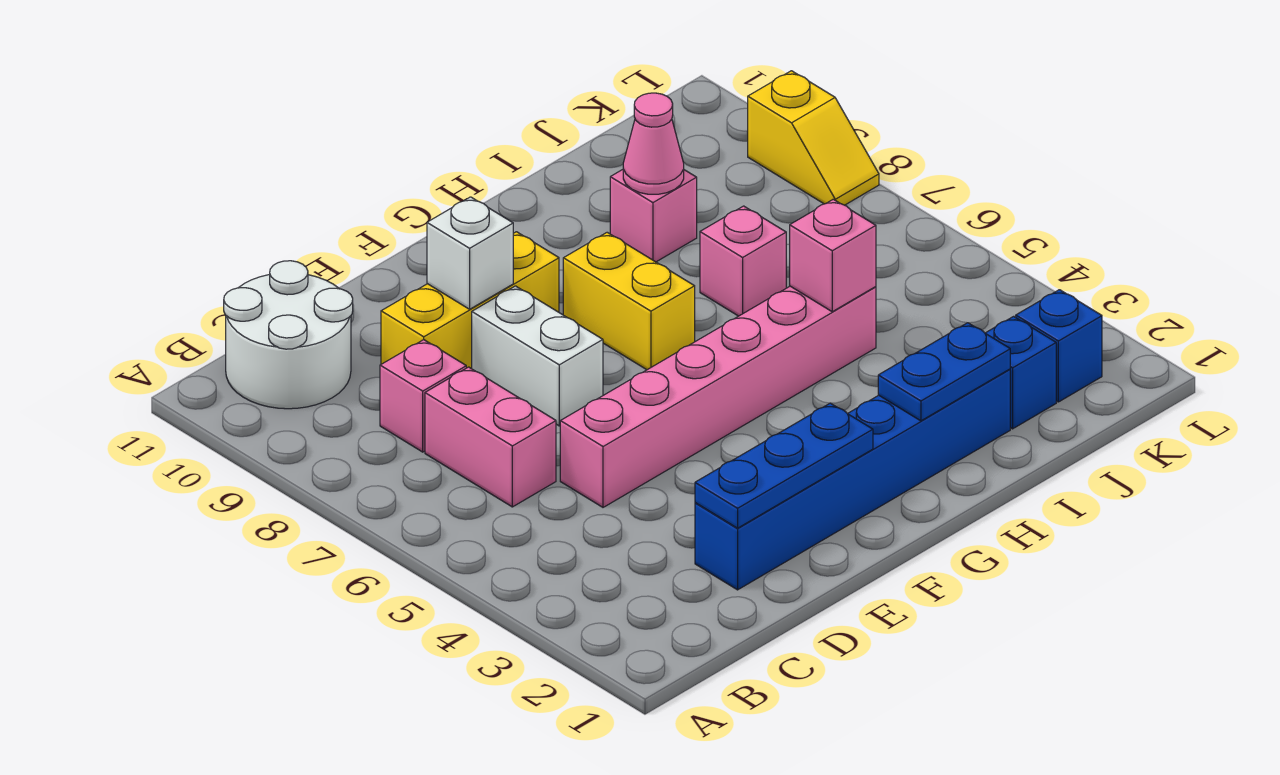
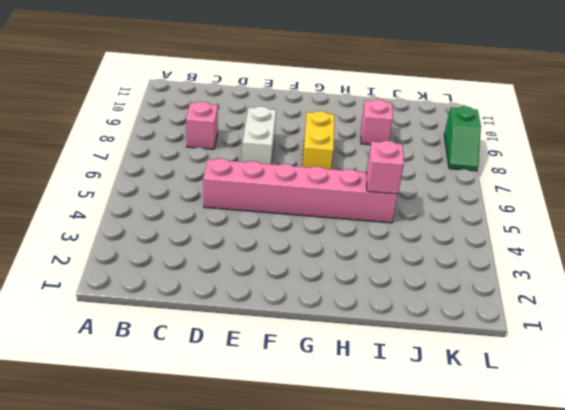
green 1x2 slope [444,106,481,171] -> yellow 1x2 slope [748,71,879,205]
none -> white 2x2 round brick [224,261,353,409]
none -> pink 1x2 brick [425,367,556,507]
none -> blue 1x6 brick [695,369,1010,590]

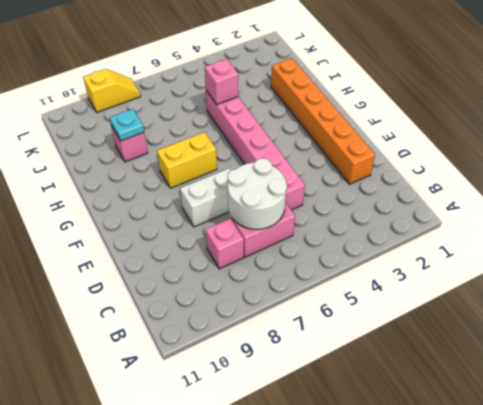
white 2x2 round brick [228,158,287,229] -> white 2x2 round brick moved to [224,261,353,409]
orange 1x6 brick [271,58,375,184] -> blue 1x6 brick [695,369,1010,590]
cyan 1x1 plate [110,109,144,141] -> pink 1x1 cone [623,93,684,194]
none -> yellow 1x3 brick [381,232,559,369]
none -> pink 1x1 brick [700,206,786,316]
none -> blue 1x1 brick [986,316,1056,429]

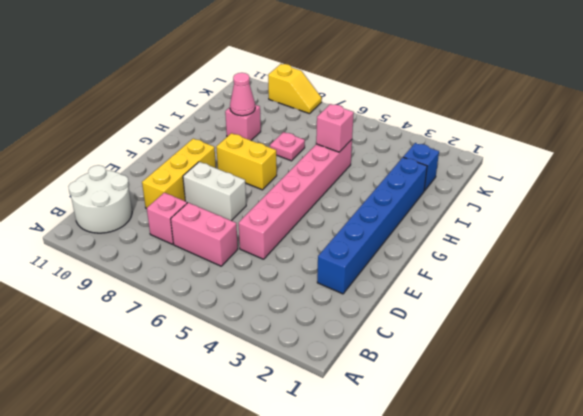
pink 1x1 plate [270,132,305,161] -> pink 1x1 brick [700,206,786,316]
none -> blue 1x1 brick [1016,290,1102,402]
none -> blue 1x3 plate [695,403,873,528]
none -> white 1x1 brick [427,197,513,309]

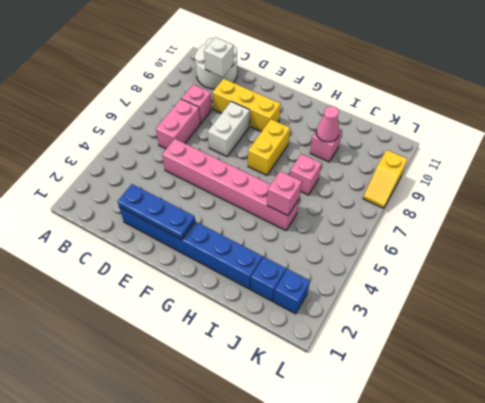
white 1x1 brick [204,37,234,77] -> white 1x1 brick moved to [427,197,513,309]
none -> blue 1x2 plate [878,323,1010,421]

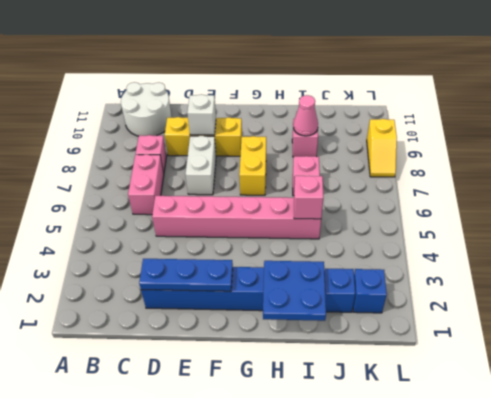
blue 2x2 plate [263,261,326,321] -> blue 1x2 plate [878,323,1010,421]

